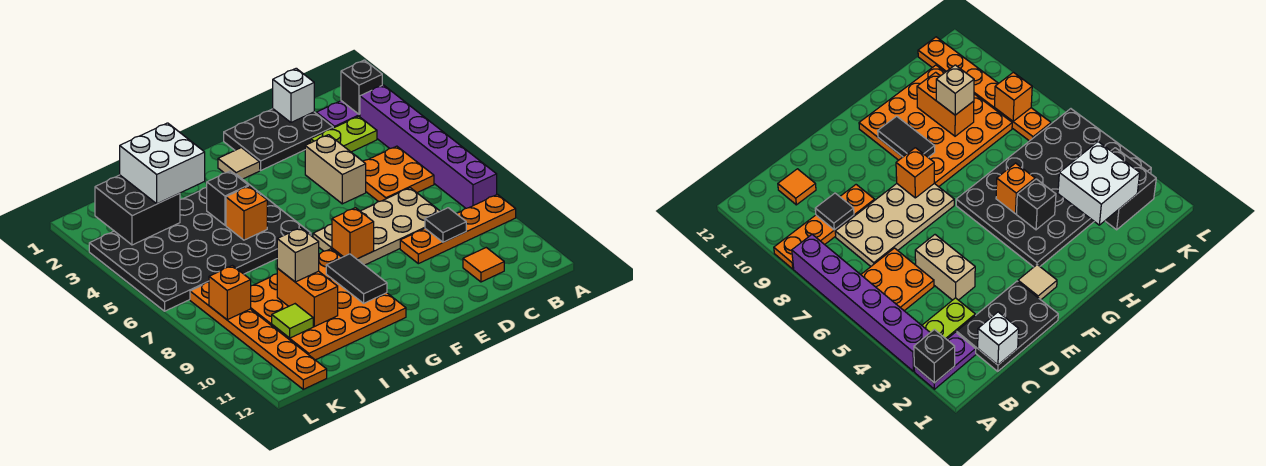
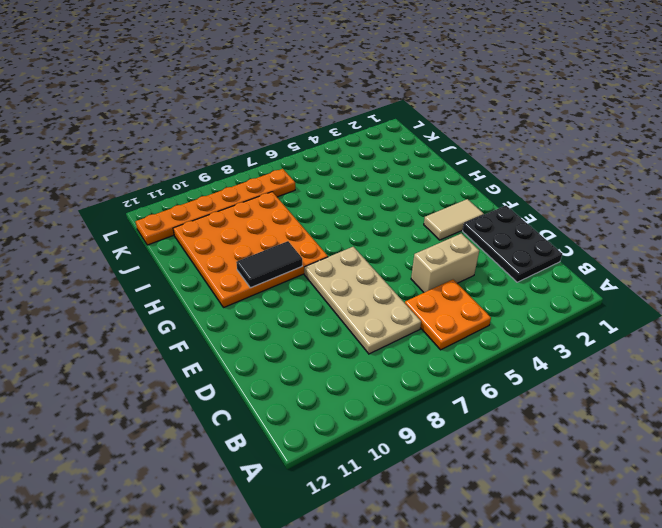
tan 1x2 tile [424,199,484,240] -> tan 1x1 tile [218,148,260,179]
none -> purple 1x2 plate [316,101,360,128]
none -> purple 1x6 brick [360,85,497,208]
none -> orange 1x4 plate [400,194,516,264]

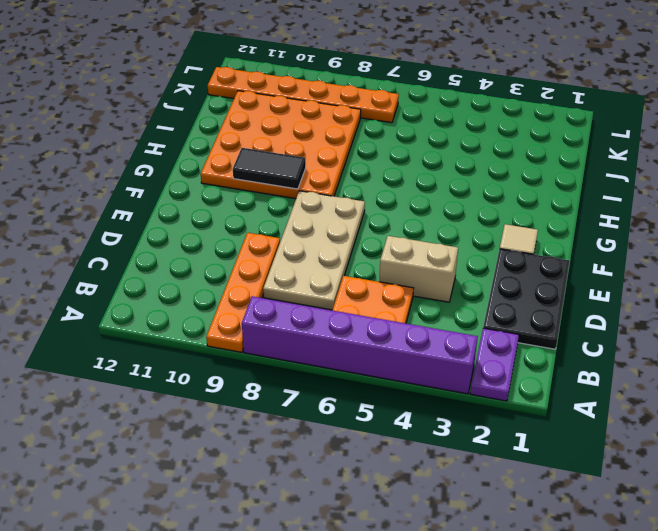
none -> lime 1x2 plate [311,116,377,152]
none -> orange 1x1 tile [463,248,504,282]
none -> black 4x6 plate [89,174,311,311]

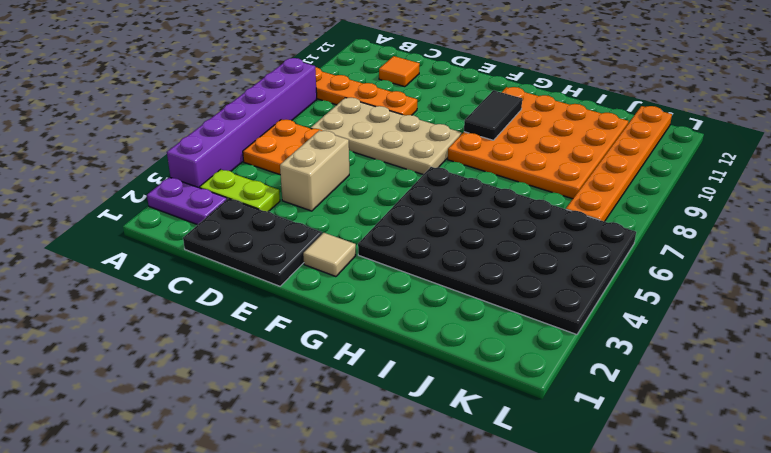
none -> black 1x1 brick [341,60,382,115]
none -> white 1x1 brick [273,68,314,122]
none -> black 1x1 tile [425,208,466,242]

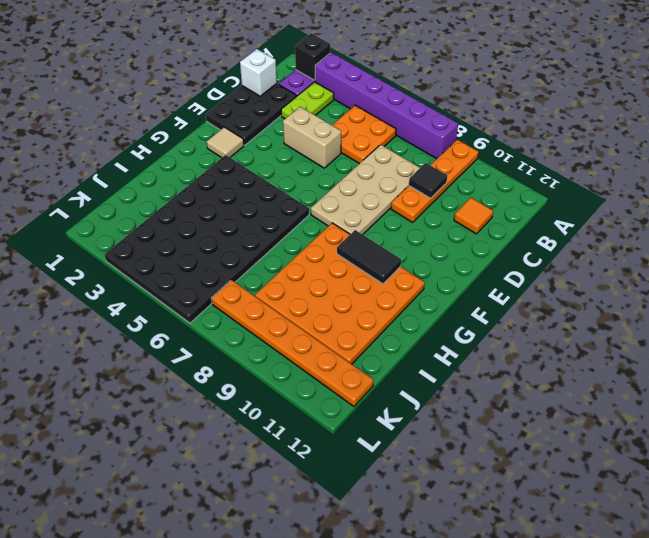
none -> orange 1x1 brick [332,208,374,259]
none -> black 1x1 brick [207,171,248,225]
none -> orange 1x1 brick [226,186,267,240]

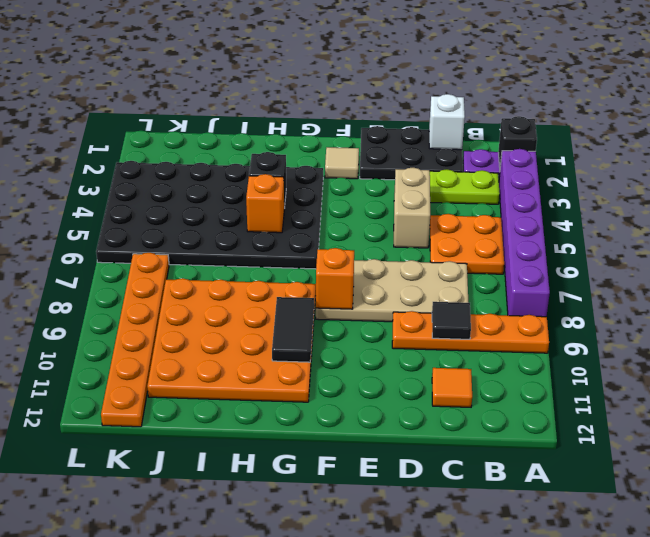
none -> orange 1x2 brick [277,268,338,327]
none -> black 2x2 brick [95,175,180,245]
none -> lime 1x1 tile [272,304,313,338]

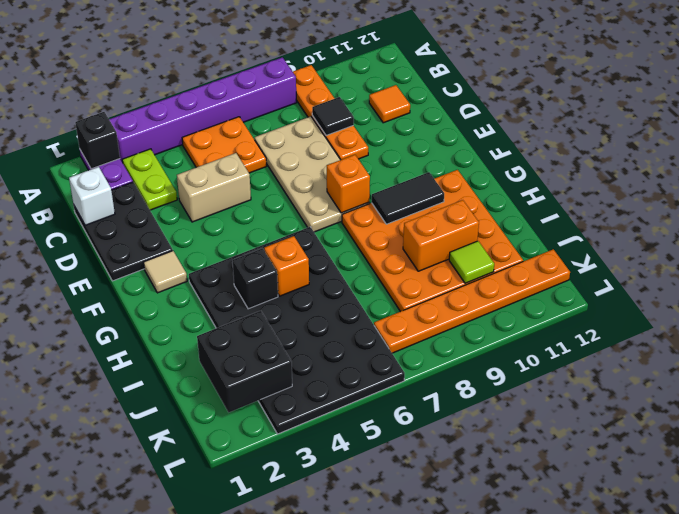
none -> orange 1x1 brick [209,266,251,320]
none -> white 2x2 brick [120,123,205,204]
none -> tan 1x1 brick [277,228,319,282]

